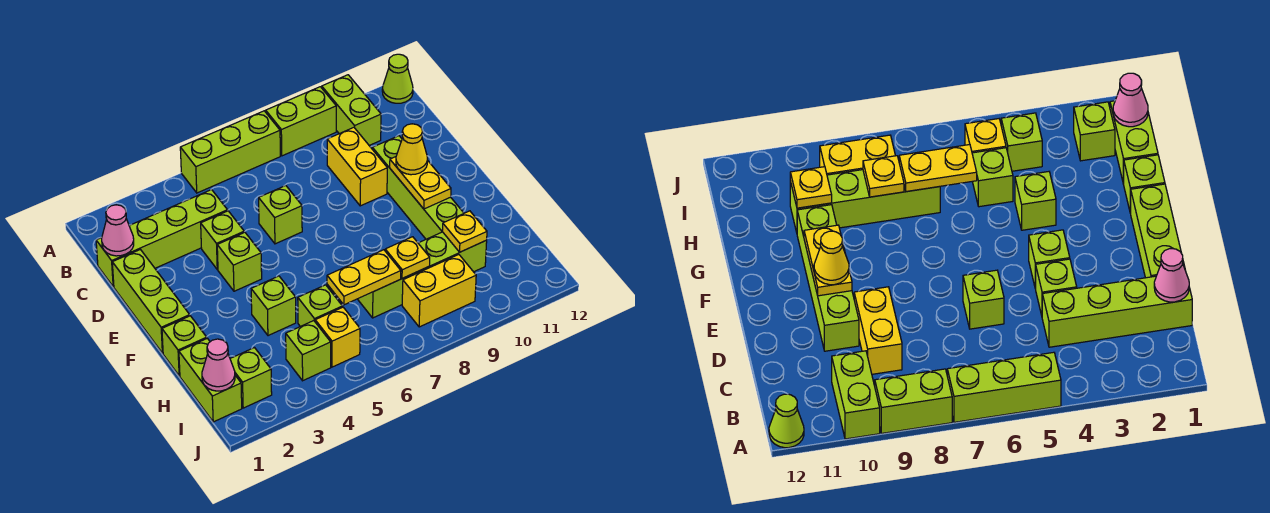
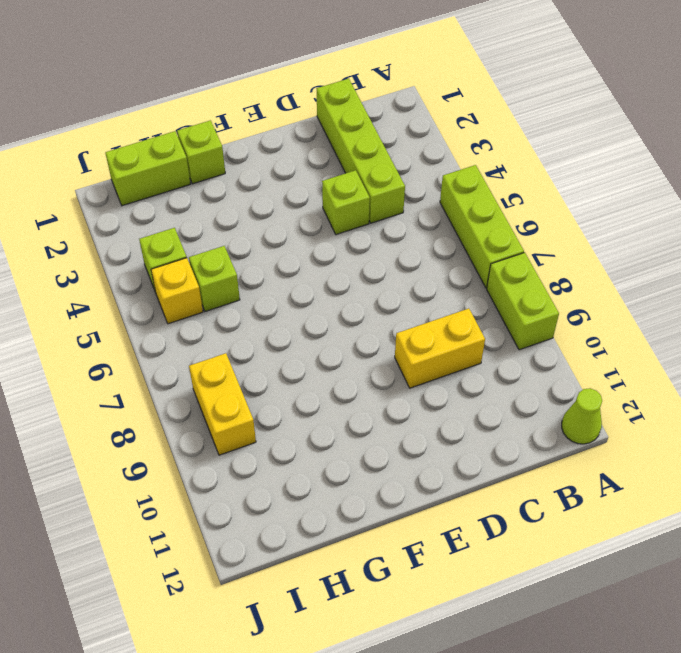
none -> lime 1x2 brick [322,75,381,145]
none -> lime 1x3 brick [112,250,190,353]
none -> lime 1x1 brick [259,186,302,244]

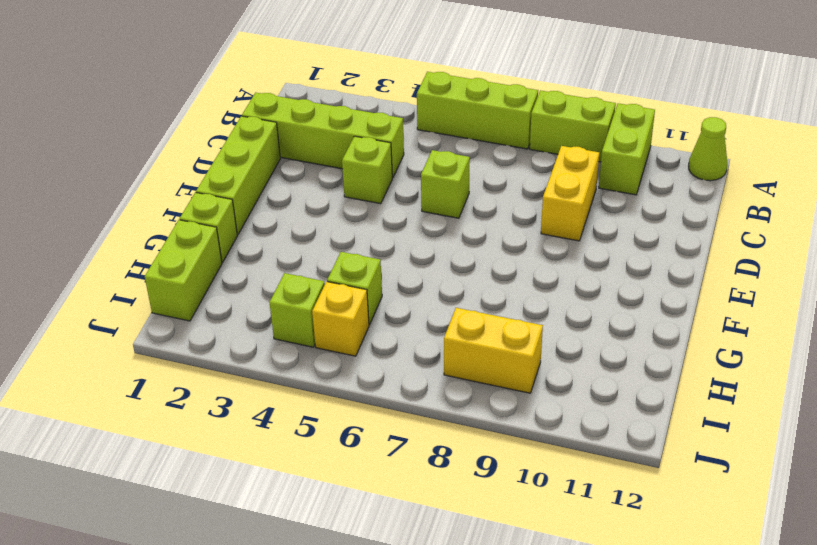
none -> lime 1x4 brick [372,136,464,239]
none -> lime 1x1 brick [217,232,262,291]
none -> lime 1x1 brick [251,276,296,336]

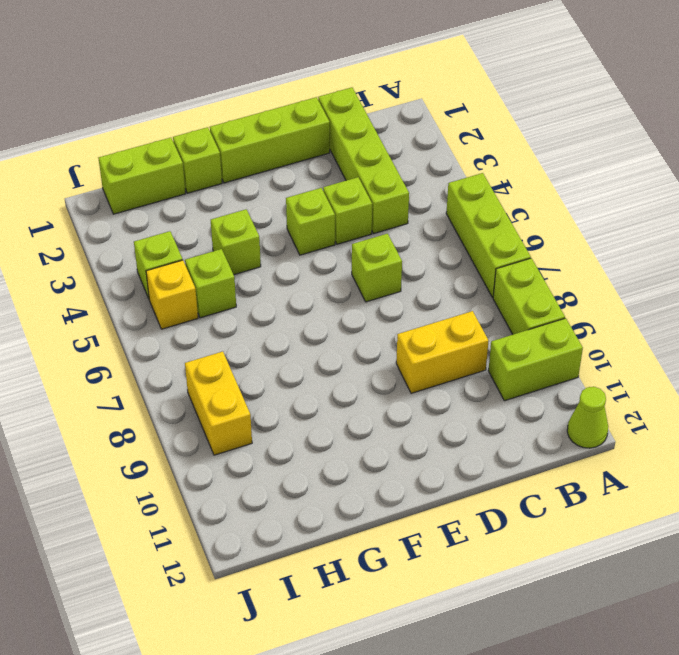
none -> lime 1x4 brick [372,136,464,239]
none -> lime 1x4 brick [358,232,487,318]
none -> lime 1x1 brick [230,348,272,408]

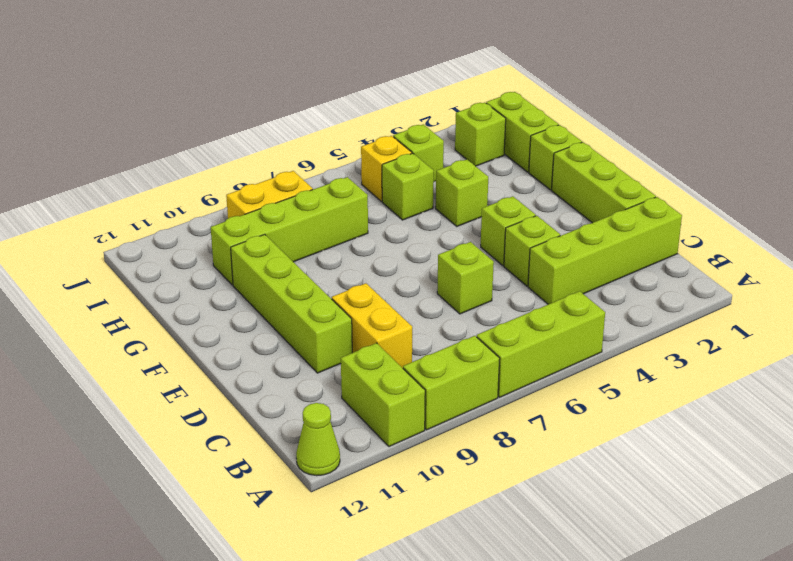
none -> pink 1x1 cone [102,205,134,256]
none -> yellow 1x2 plate [390,157,451,209]
none -> yellow 1x2 plate [327,250,401,305]

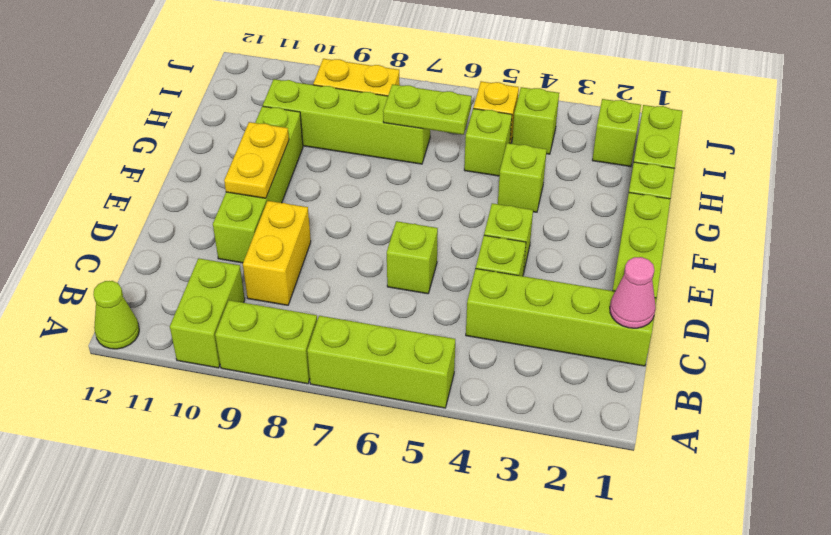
lime 1x2 plate [383,84,472,135] -> yellow 1x2 plate [327,250,401,305]
none -> yellow 1x1 plate [385,237,430,278]
none -> yellow 1x1 plate [442,211,487,252]
none -> pink 1x1 cone [202,339,235,391]

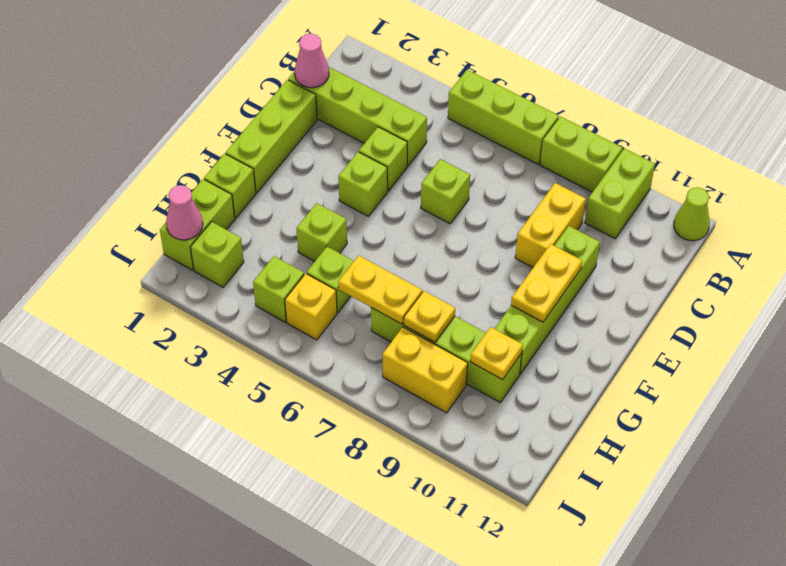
none -> yellow 1x1 cone [396,124,428,175]

